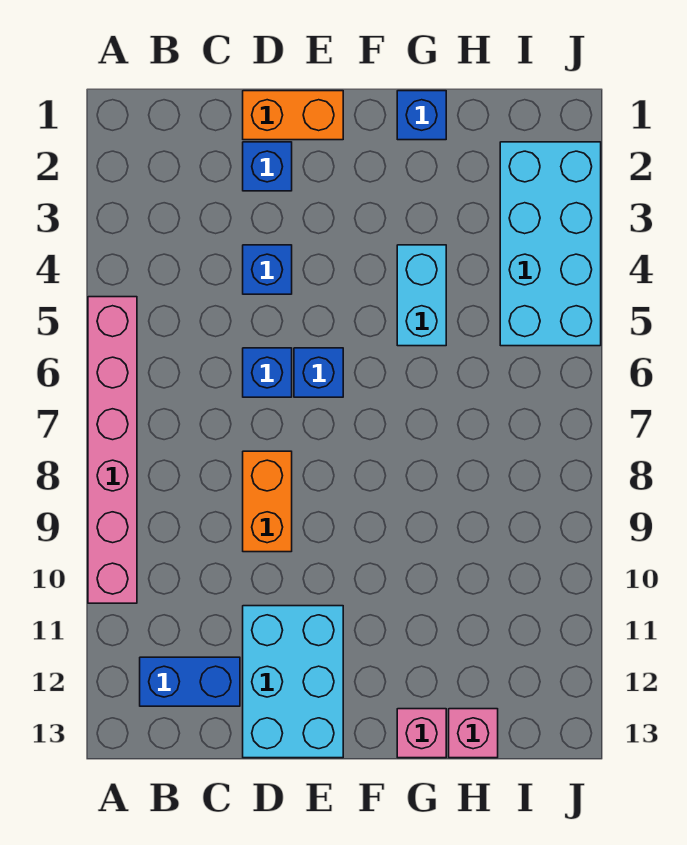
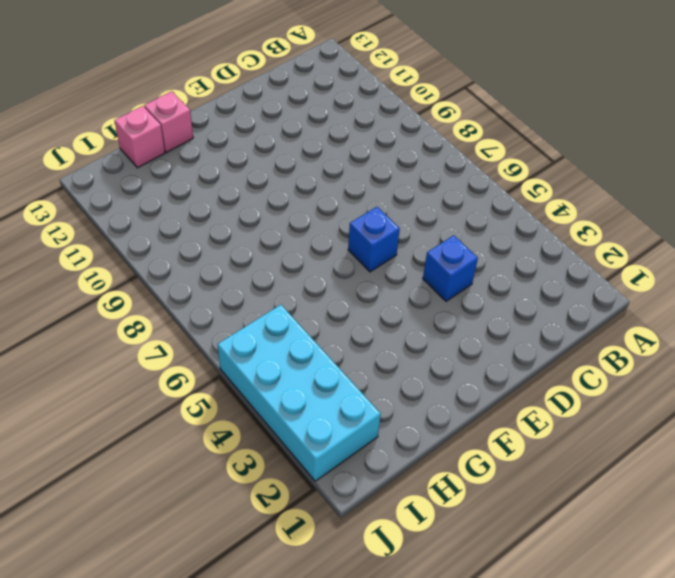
none -> pink 1x6 brick [88,297,137,603]
none -> blue 1x2 brick [140,657,240,706]
none -> orange 1x2 brick [243,91,343,140]

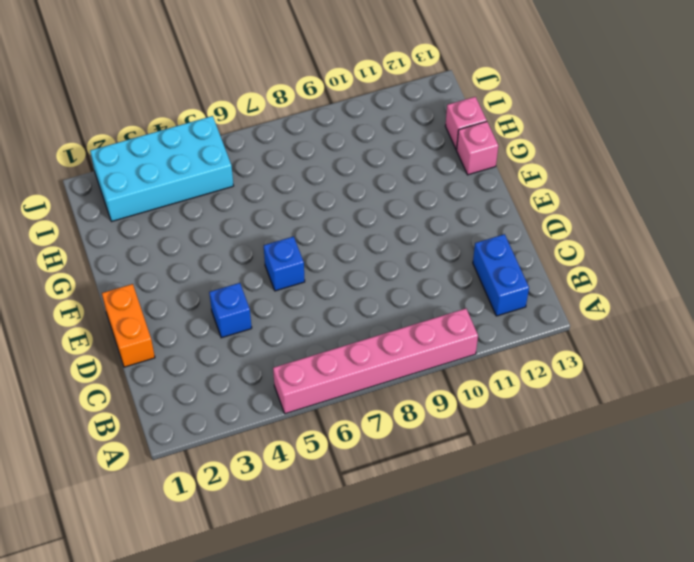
none -> blue 1x1 brick [243,142,292,191]
none -> blue 1x1 brick [243,348,292,397]
none -> orange 1x2 brick [243,451,292,552]

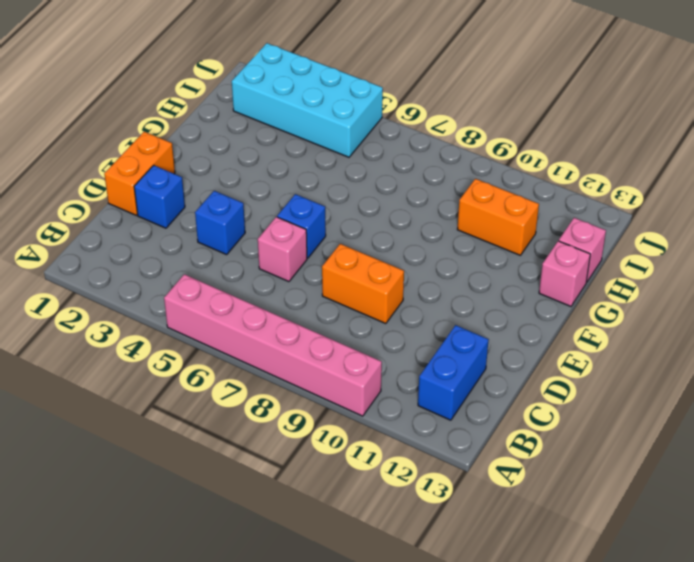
pink 1x1 brick [258,217,307,282] -> blue 1x1 brick [243,348,292,397]
orange 1x2 brick [457,179,539,255] -> none
none -> cyan 2x3 brick [243,606,343,758]
none -> blue 1x1 brick [397,91,446,140]
none -> cyan 1x2 brick [397,245,446,346]

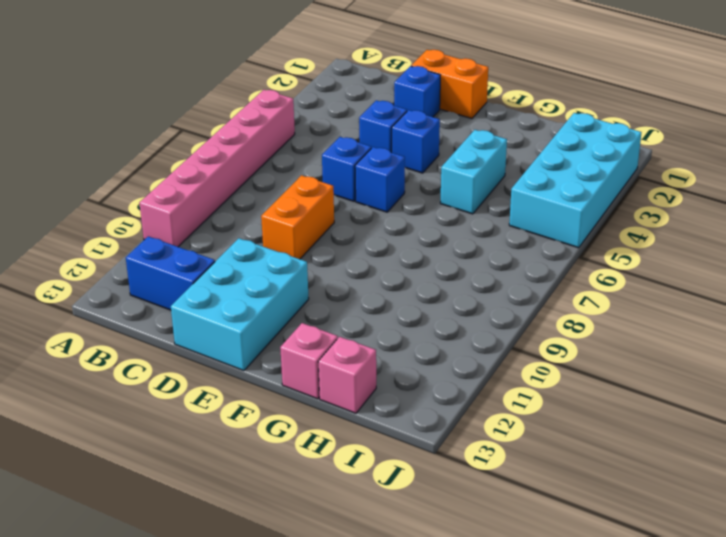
blue 1x1 brick [392,110,440,173] -> blue 1x1 brick moved to [397,91,446,140]

